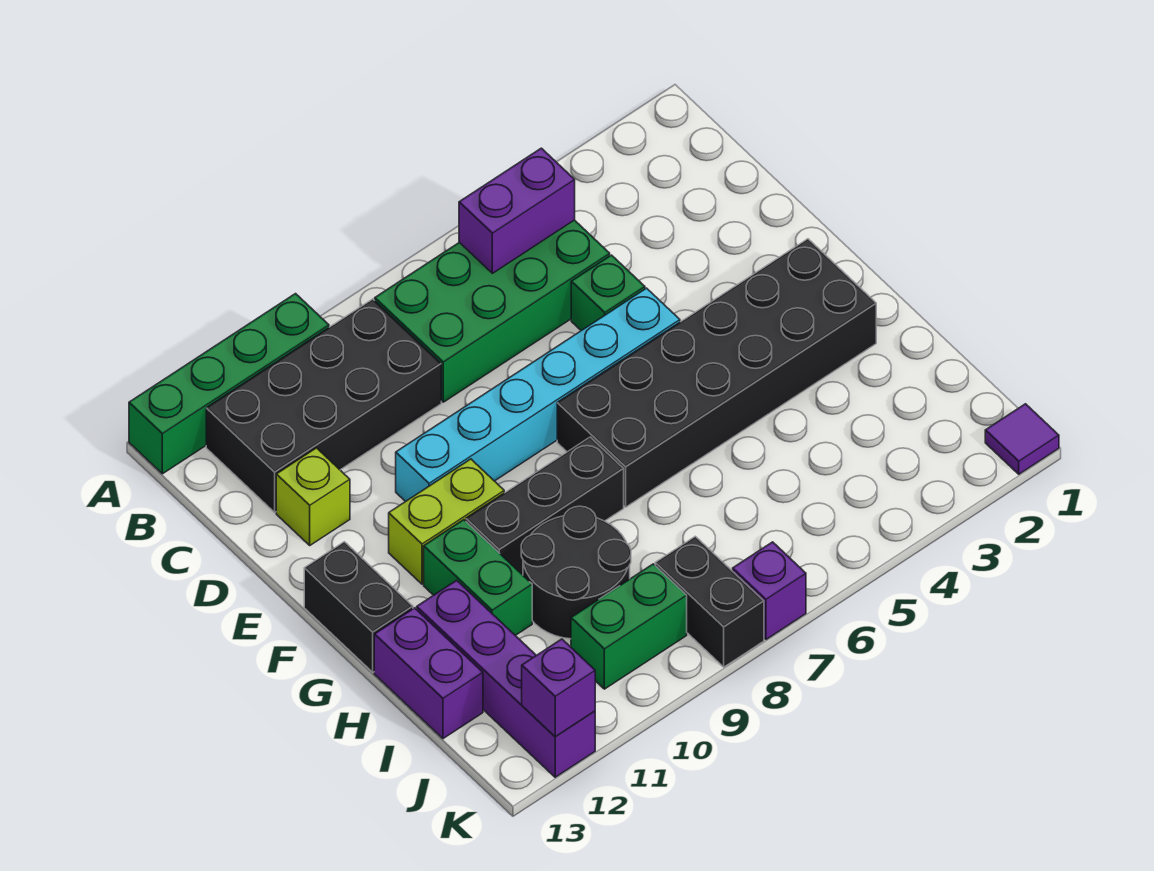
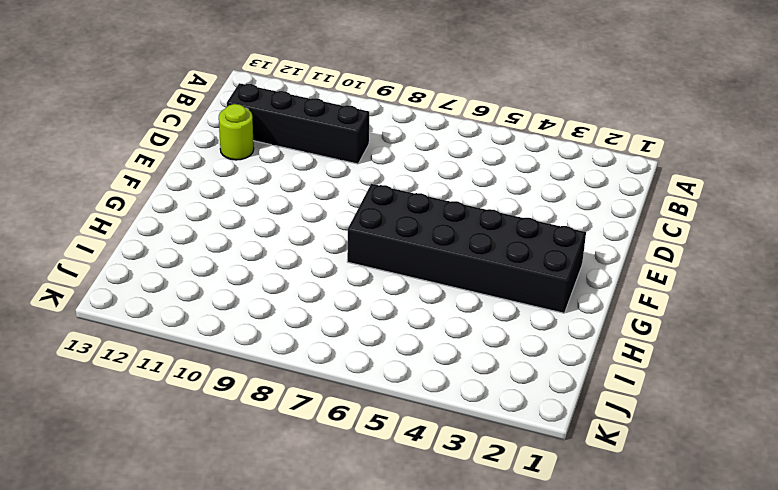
black 1x4 brick [227,83,369,164] -> black 2x4 brick [206,299,441,512]
lime 1x1 round brick [219,104,254,160] -> lime 1x1 brick [276,448,350,545]
none -> green 1x4 brick [129,294,329,474]
none -> green 2x4 brick [375,220,610,402]
none -> green 1x1 brick [571,255,645,331]

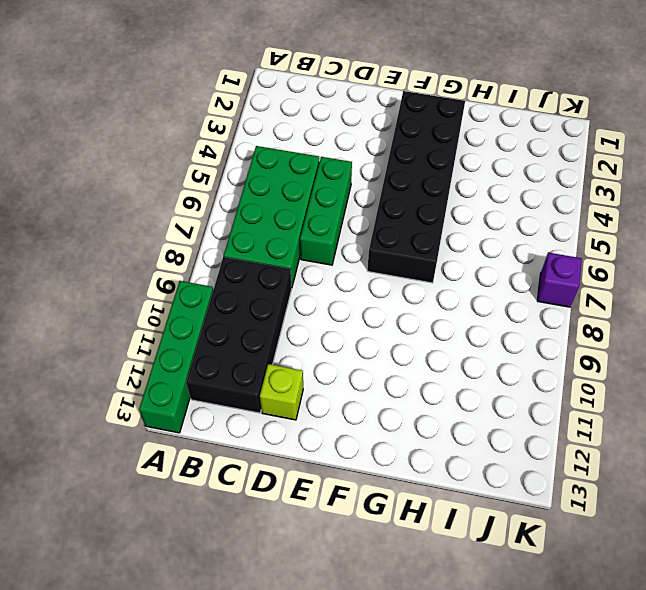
green 1x3 brick [300,157,352,265] -> green 1x1 brick [571,255,645,331]
none -> cyan 1x6 brick [396,288,680,502]
none -> lime 1x2 brick [389,459,504,584]
none -> black 1x2 brick [304,542,413,672]

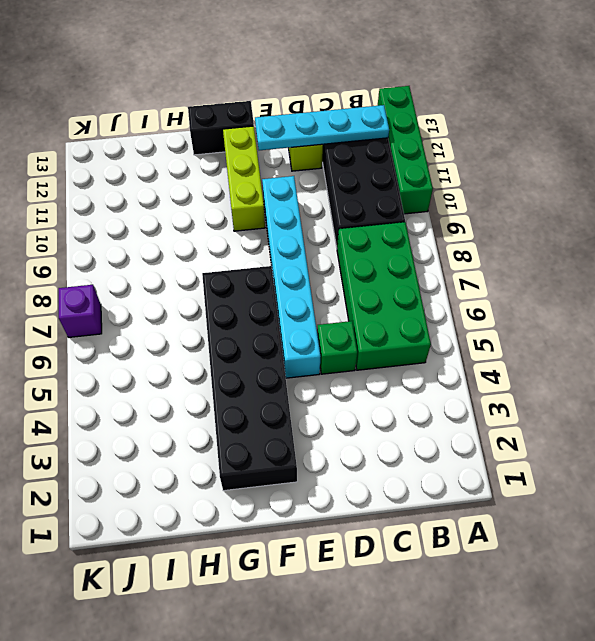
cyan 1x4 plate [255,105,389,150] -> none
lime 1x3 brick [223,126,265,231] -> lime 1x2 brick [389,459,504,584]
none -> black 1x3 brick [466,437,624,575]
none -> green 1x2 brick [424,520,532,635]
none -> black 2x2 round brick [521,506,631,639]

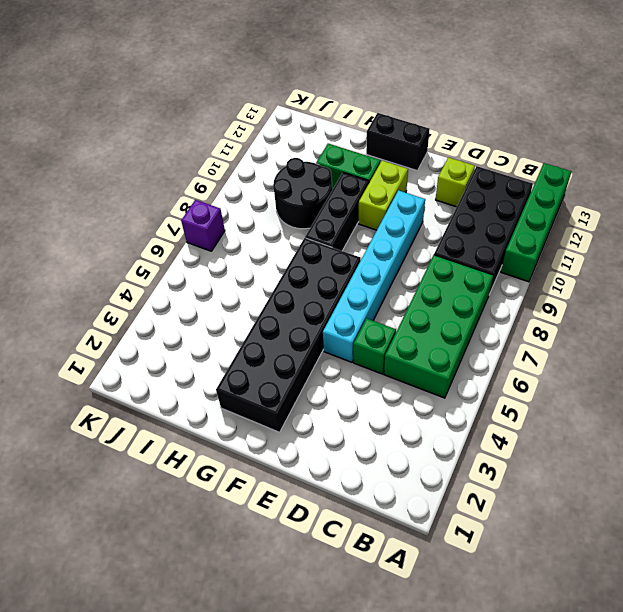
none -> purple 1x4 brick [417,580,595,777]
none -> purple 1x2 brick [374,608,483,739]
none -> black 1x2 brick [655,536,764,667]

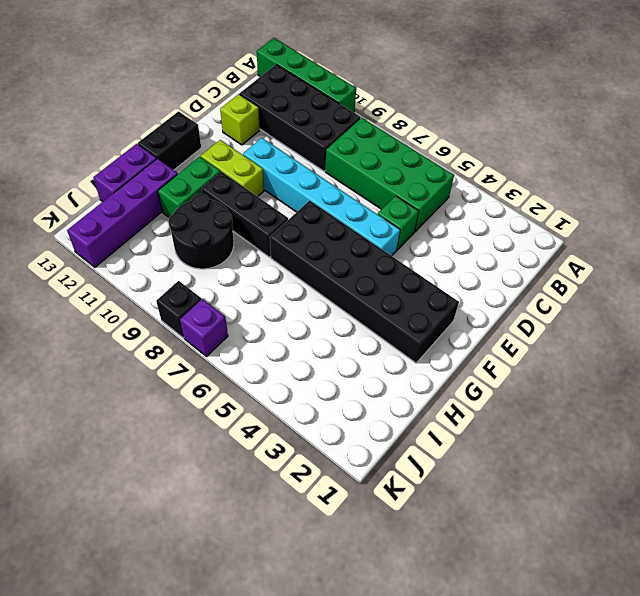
black 1x1 brick [156,281,201,338] -> black 1x2 brick [655,536,764,667]
none -> green 1x2 brick [571,564,687,689]
none -> purple 1x1 tile [985,404,1059,474]
none -> purple 1x2 brick [459,148,575,273]

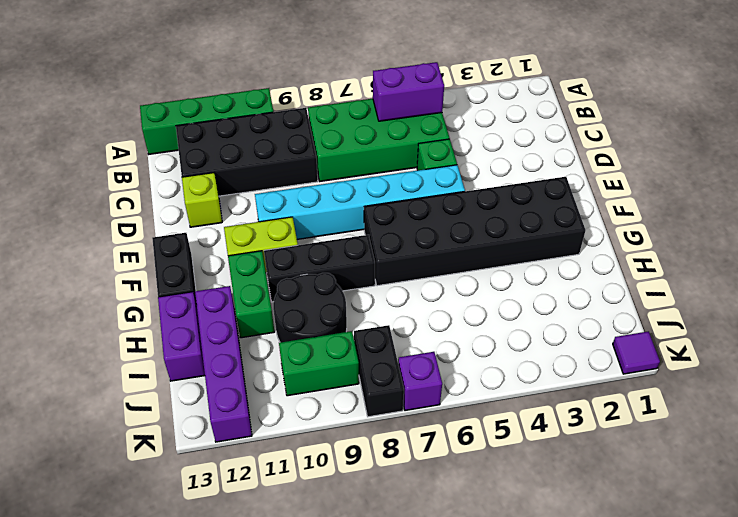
none -> purple 1x1 brick [522,639,595,737]

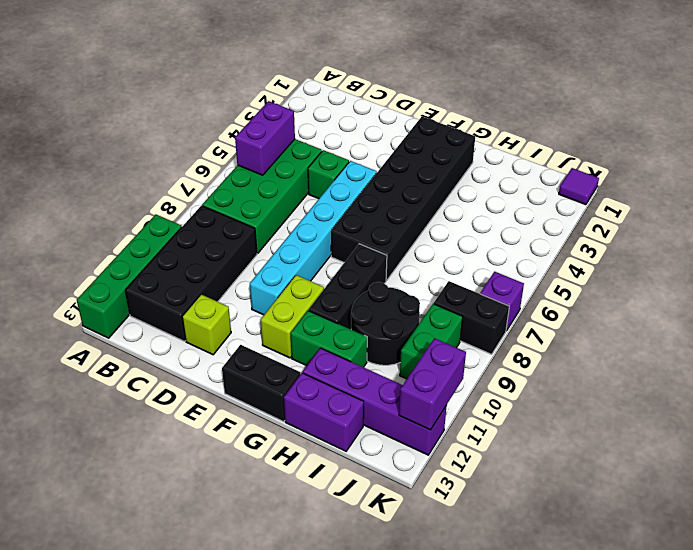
purple 1x2 brick [399,338,466,430] -> purple 1x1 brick [522,639,595,737]

